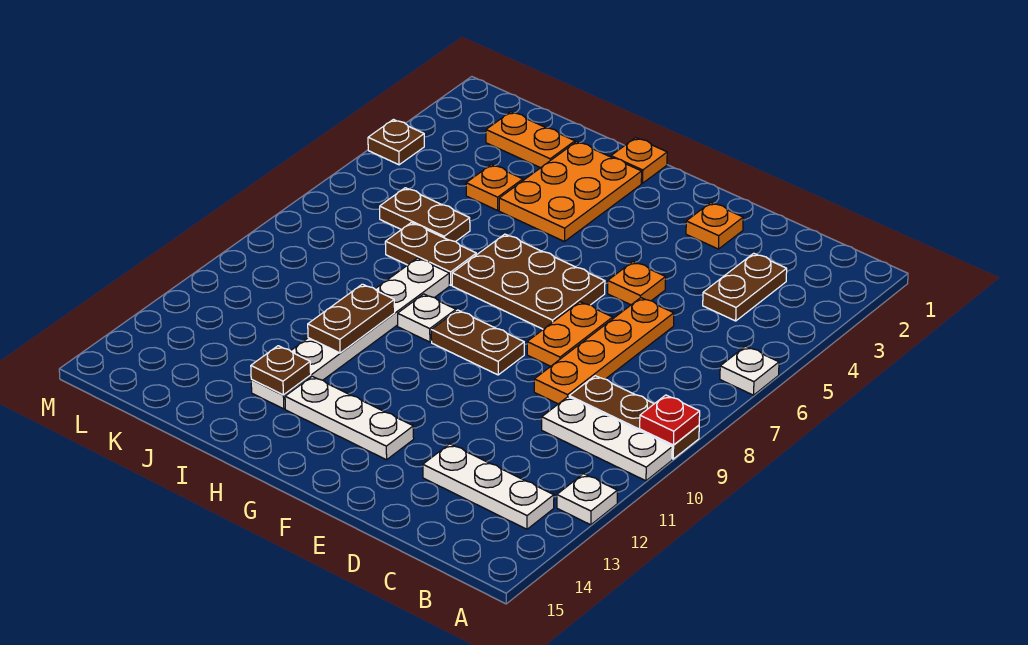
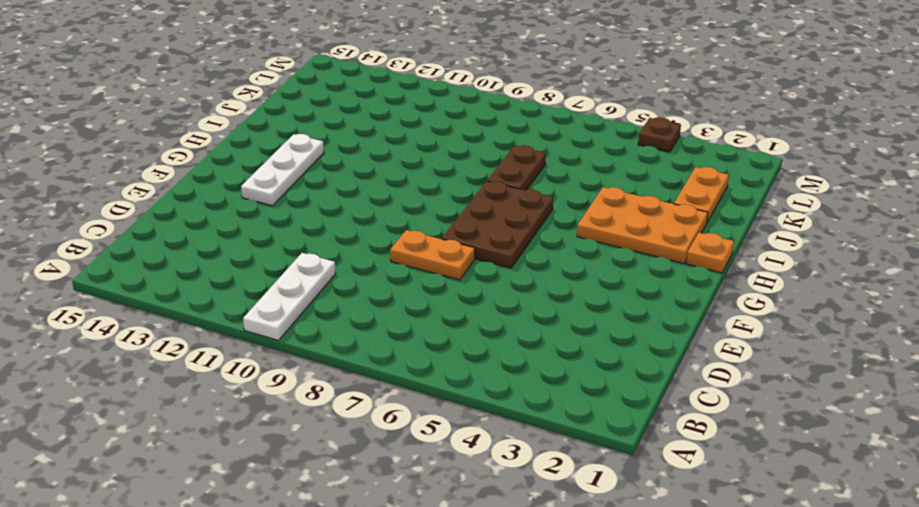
none -> white 1x1 plate [720,346,779,395]
none -> brown 1x3 plate [569,376,699,459]
none -> white 1x1 plate [557,474,617,525]

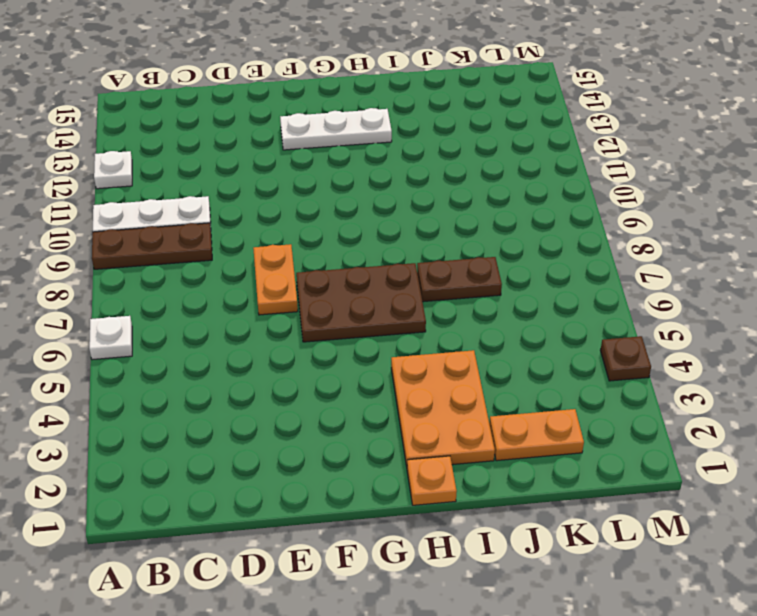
none -> white 1x3 plate [423,444,554,529]
none -> brown 1x2 plate [703,253,787,321]
none -> orange 1x4 plate [534,298,674,404]

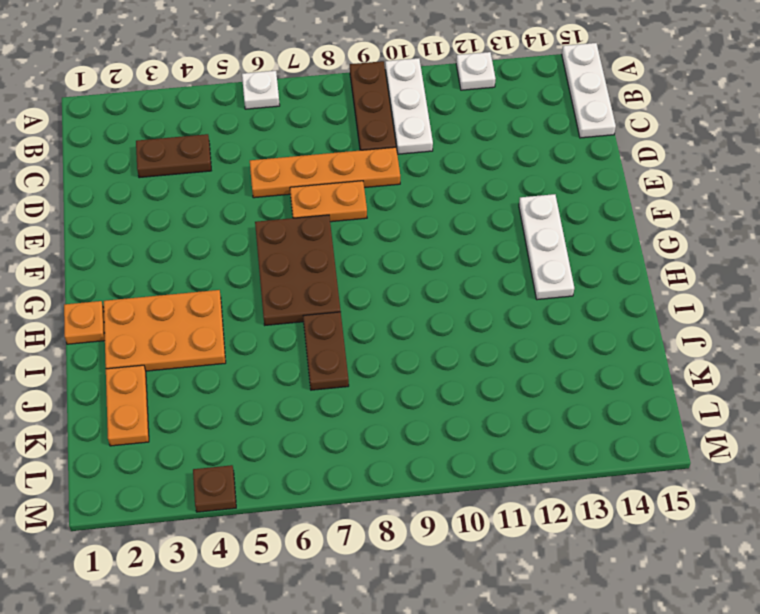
white 1x3 plate [562,43,616,138] -> white 1x3 plate moved to [423,444,554,529]
none -> orange 1x1 plate [686,203,743,249]
none -> orange 1x1 plate [608,262,666,305]
none -> brown 1x2 plate [431,310,524,375]

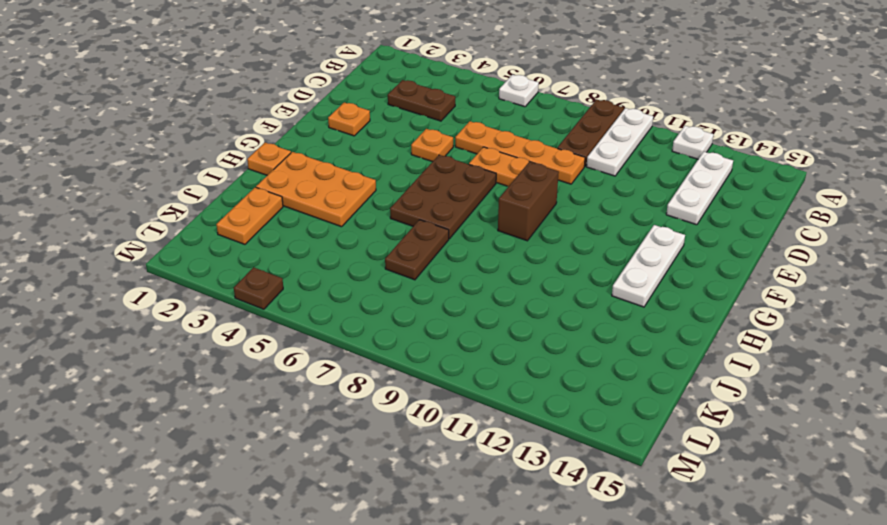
brown 1x2 brick [498,162,559,241] -> brown 1x2 plate [431,310,524,375]
none -> white 1x1 plate [398,294,456,342]
none -> white 1x6 plate [251,258,449,409]
none -> orange 1x1 plate [466,165,523,210]

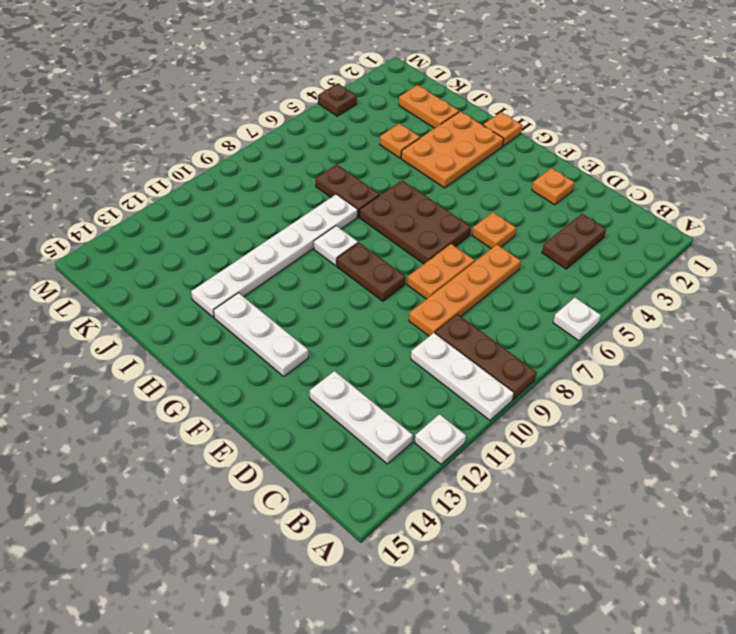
none -> brown 1x2 plate [380,188,470,242]
none -> red 1x1 plate [640,395,700,445]
none -> brown 1x2 plate [308,284,395,353]

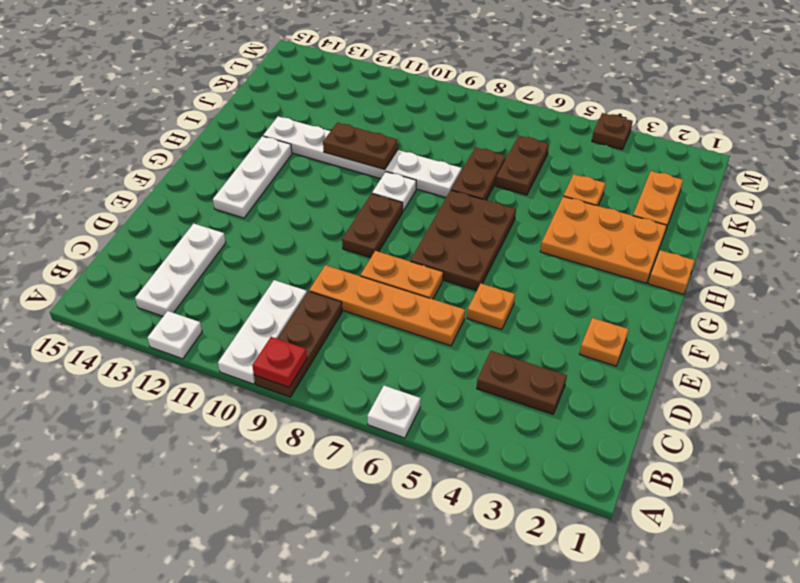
none -> brown 1x1 plate [251,346,311,395]

